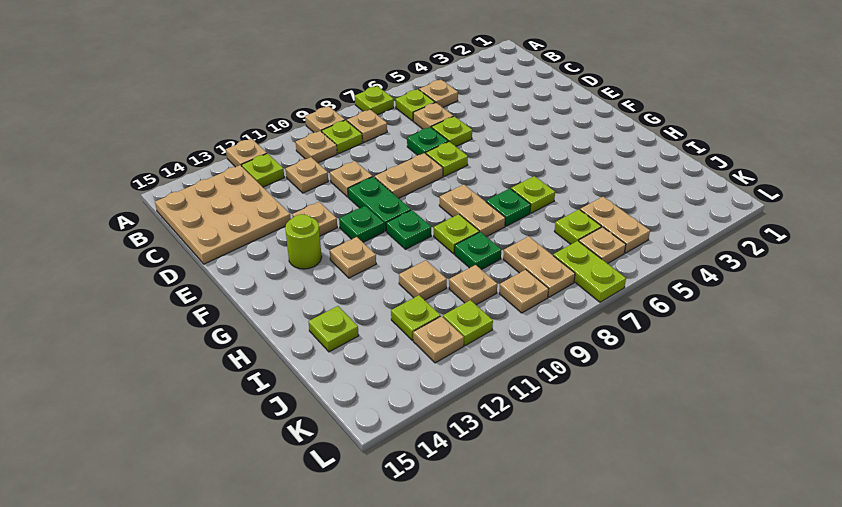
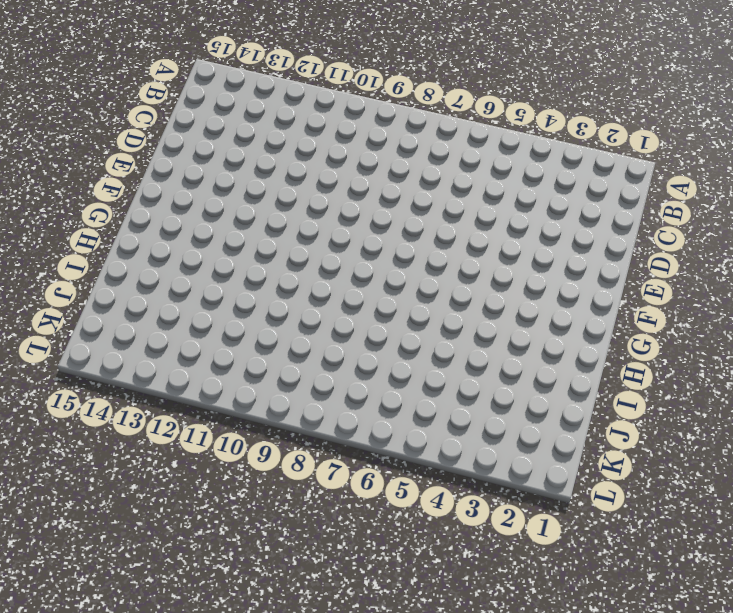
none -> lime 1x1 plate [355,86,394,115]
none -> tan 1x1 plate [305,106,345,132]
none -> tan 1x1 plate [226,139,267,167]
none -> tan 1x1 plate [419,80,458,107]

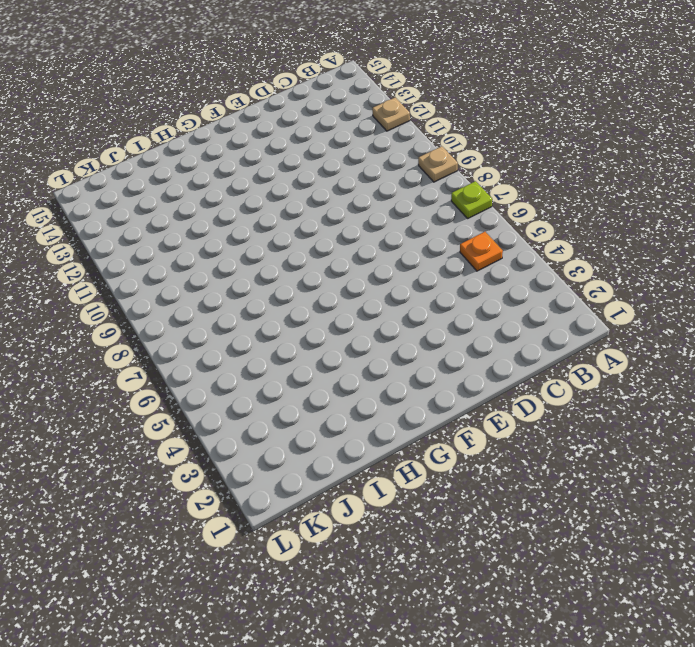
orange 1x1 plate [460,232,503,271] -> tan 1x1 plate [419,80,458,107]
none -> lime 1x1 plate [396,89,435,121]
none -> tan 1x1 plate [347,110,387,142]
none -> lime 1x1 plate [322,120,362,154]
none -> tan 1x1 plate [296,131,337,163]

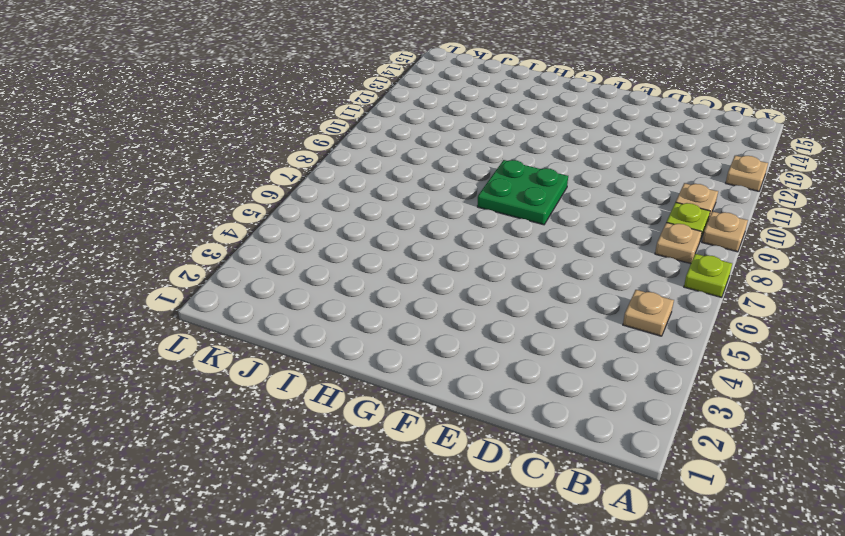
green 2x2 plate [477,160,568,225] -> tan 1x2 plate [439,185,505,237]
none -> lime 1x1 plate [396,89,435,121]
none -> lime 1x1 plate [242,153,284,187]
none -> tan 3x3 plate [155,165,291,264]
none -> tan 1x1 plate [413,103,453,129]

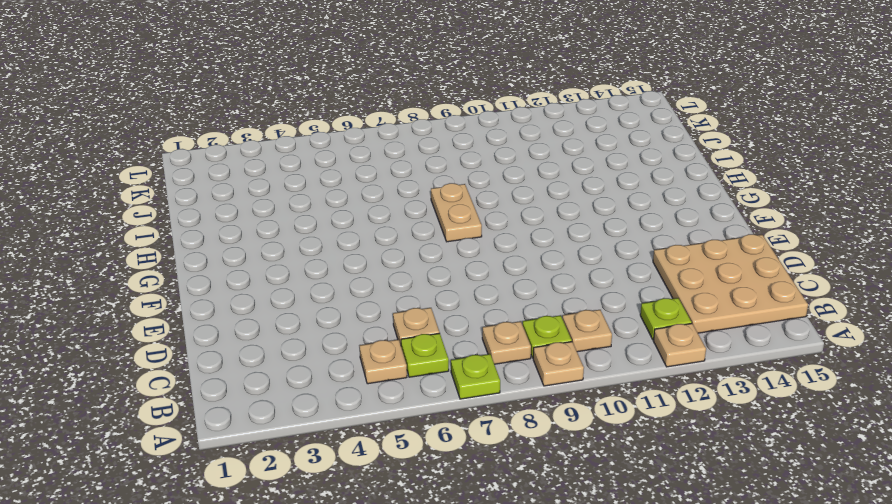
none -> tan 1x1 plate [286,157,328,193]
none -> lime 1x1 plate [432,116,472,146]
none -> green 1x1 plate [407,127,448,155]
none -> tan 1x1 plate [330,161,372,197]

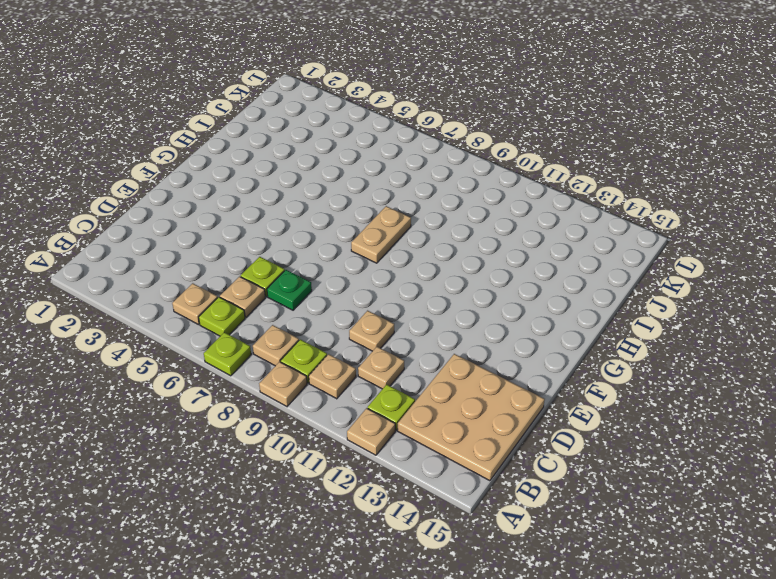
none -> lime 1x1 plate [426,142,468,176]
none -> tan 1x2 plate [374,153,443,198]
none -> green 1x2 plate [348,177,411,231]
none -> tan 1x1 plate [292,202,337,236]

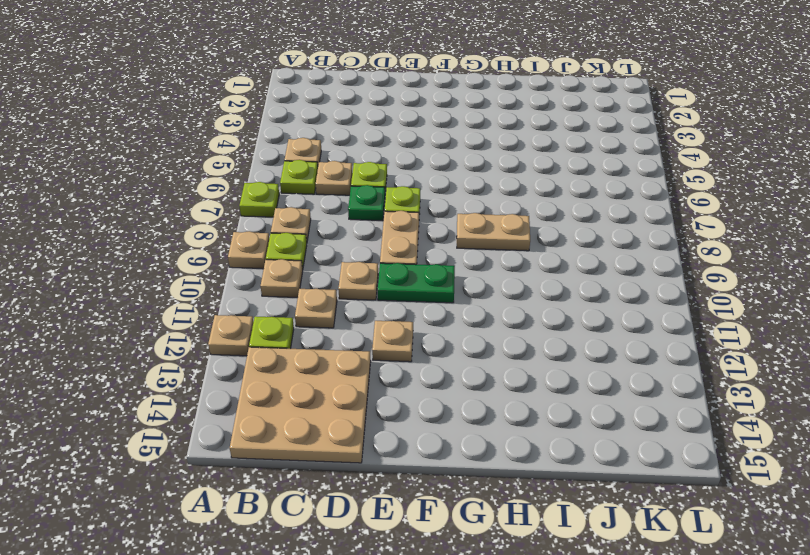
none -> green 1x1 plate [339,206,384,242]
none -> lime 1x1 round brick [285,214,322,269]
none -> green 1x1 plate [386,210,431,249]
none -> tan 1x1 plate [330,237,376,278]

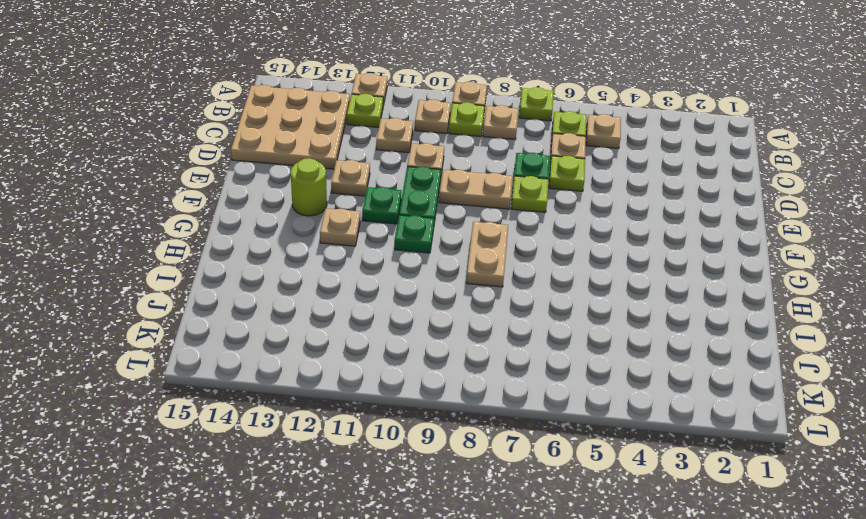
none -> lime 1x1 plate [511,176,555,213]
none -> green 1x1 plate [486,189,531,226]
none -> lime 1x1 plate [434,214,479,254]
none -> green 1x1 plate [455,232,502,270]

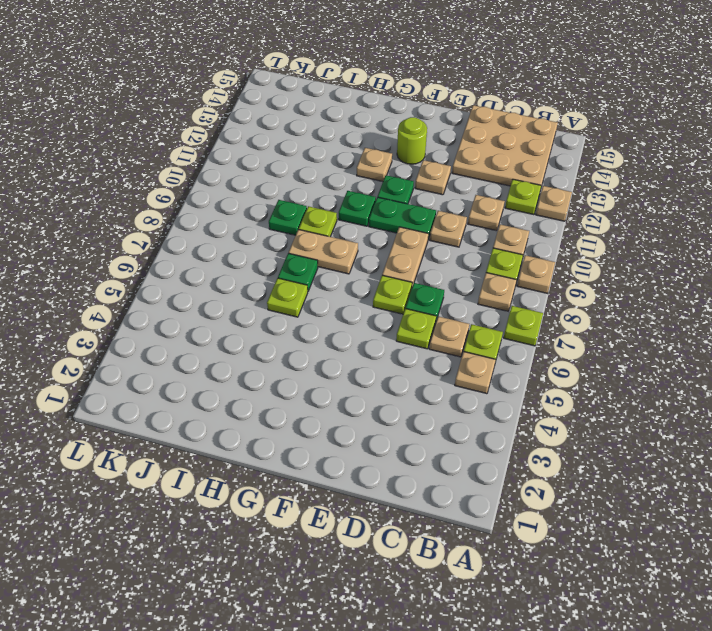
none -> tan 1x1 plate [399,260,447,300]
none -> lime 1x1 plate [308,306,359,352]
none -> tan 1x2 plate [580,197,650,253]
none -> lime 1x1 plate [554,210,601,244]

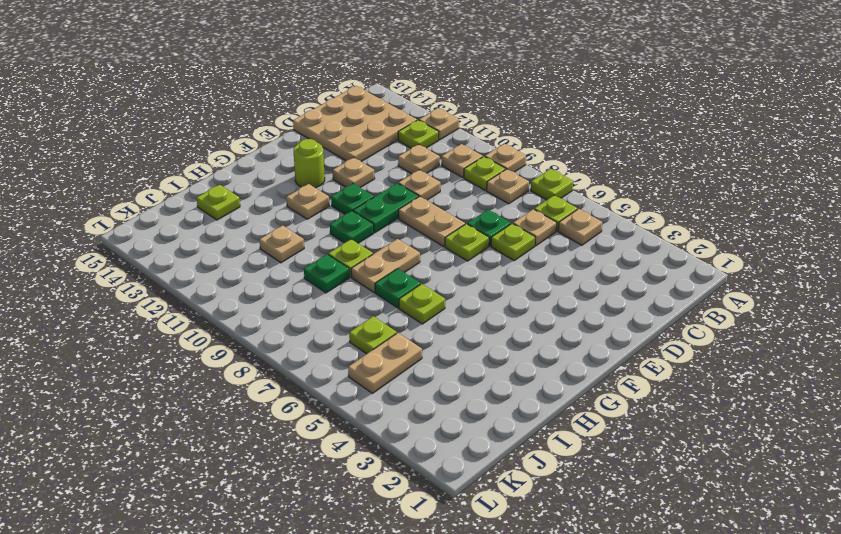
none -> tan 1x2 plate [503,236,575,297]
none -> tan 1x1 plate [449,265,497,305]
none -> lime 1x1 plate [391,295,440,340]
none -> tan 1x1 plate [579,227,626,264]

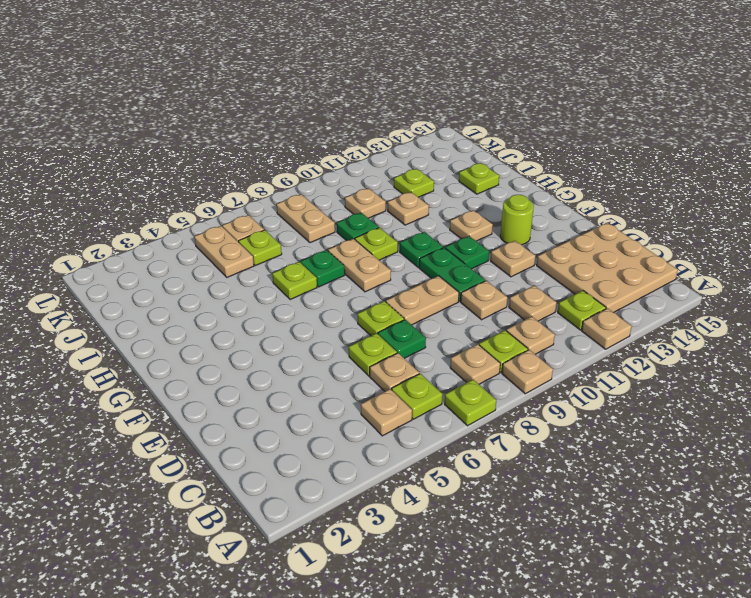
none -> lime 1x2 plate [553,241,626,302]
none -> tan 1x1 plate [499,270,548,313]
none -> lime 1x1 plate [443,300,493,346]
none -> tan 1x1 plate [413,316,464,363]

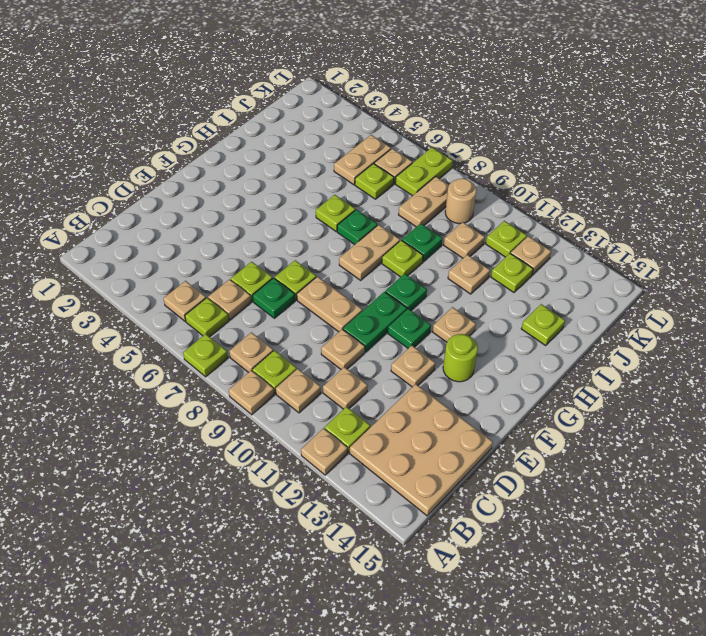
tan 1x1 round brick [445,179,477,224] -> tan 1x1 plate [499,270,548,313]

